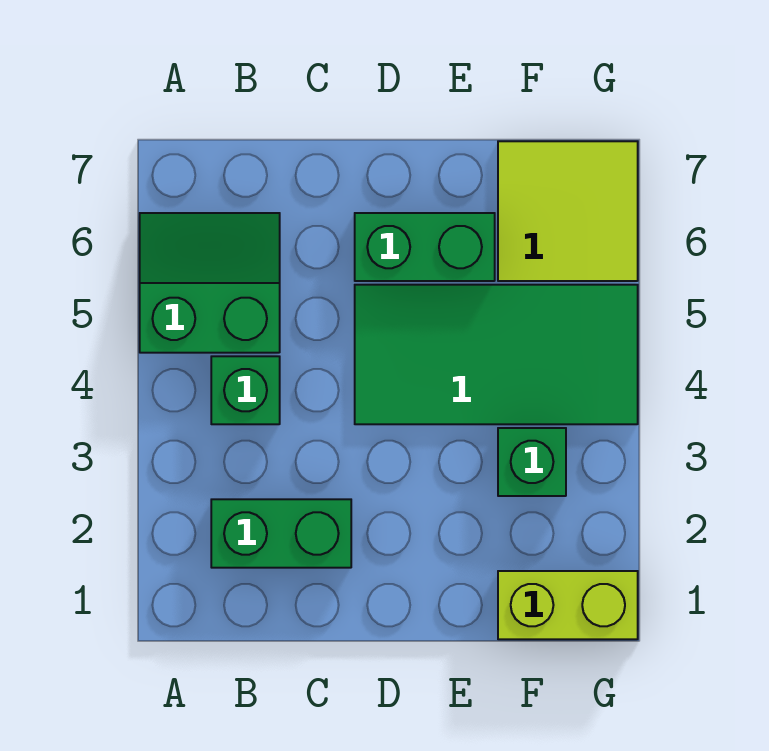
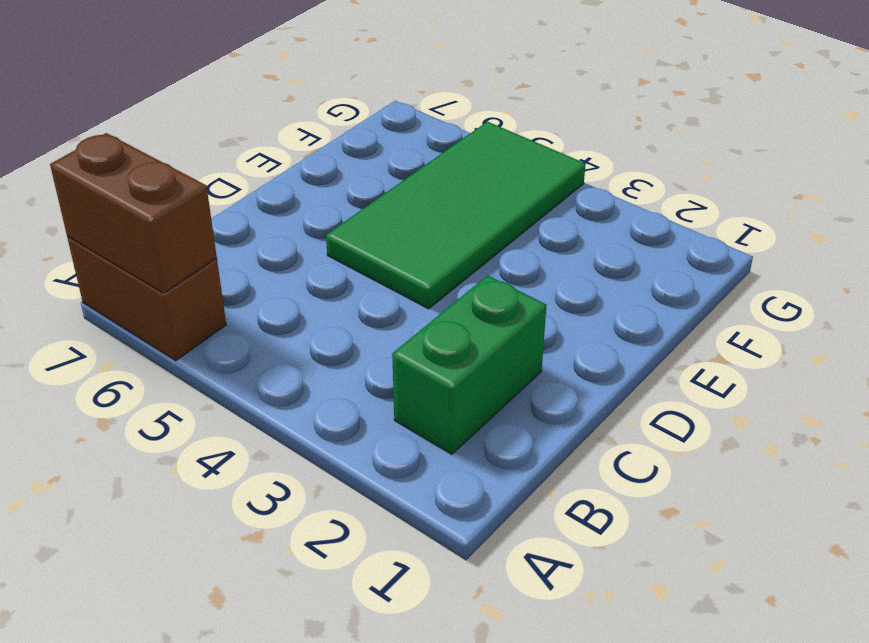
brown 1x2 brick [67,236,226,361] -> green 2x2 slope [140,213,280,353]
brown 1x2 brick [50,133,217,293] -> none
none -> green 1x1 brick [211,356,280,424]
none -> green 1x2 brick [355,213,495,281]

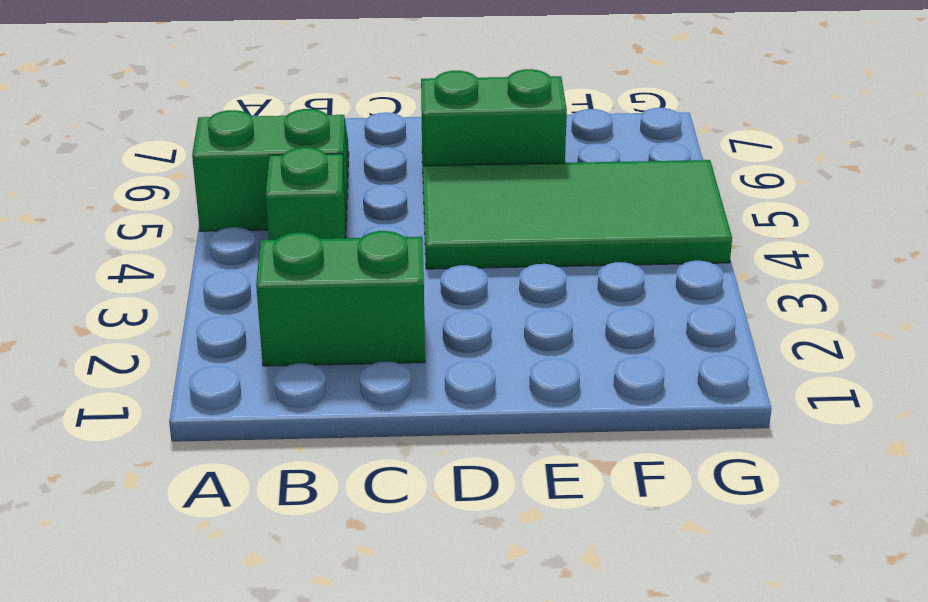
none -> lime 1x2 brick [498,571,638,639]
none -> green 1x1 brick [498,428,566,496]

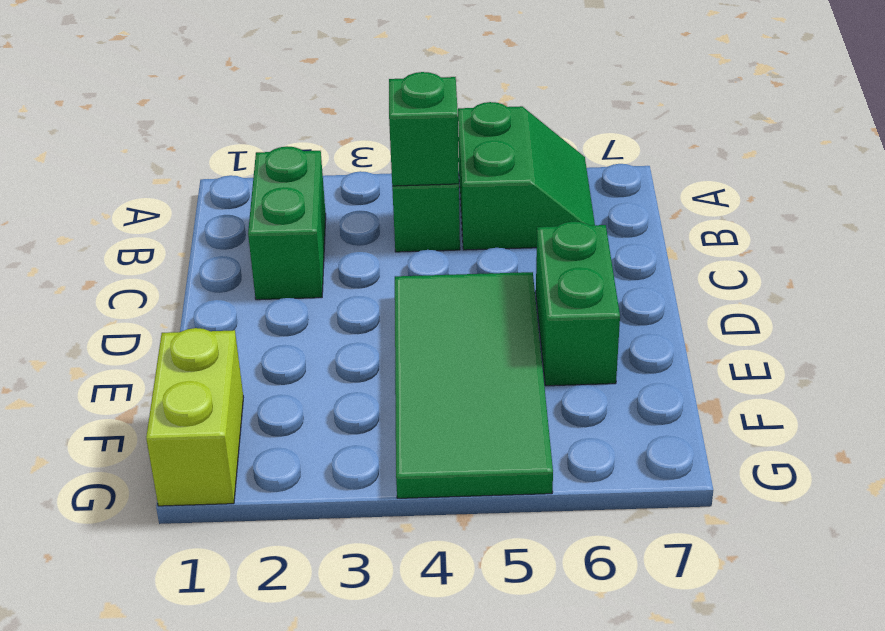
green 1x1 brick [389,72,459,186] -> green 1x1 brick moved to [498,428,566,496]
none -> lime 2x2 tile [498,141,638,281]

